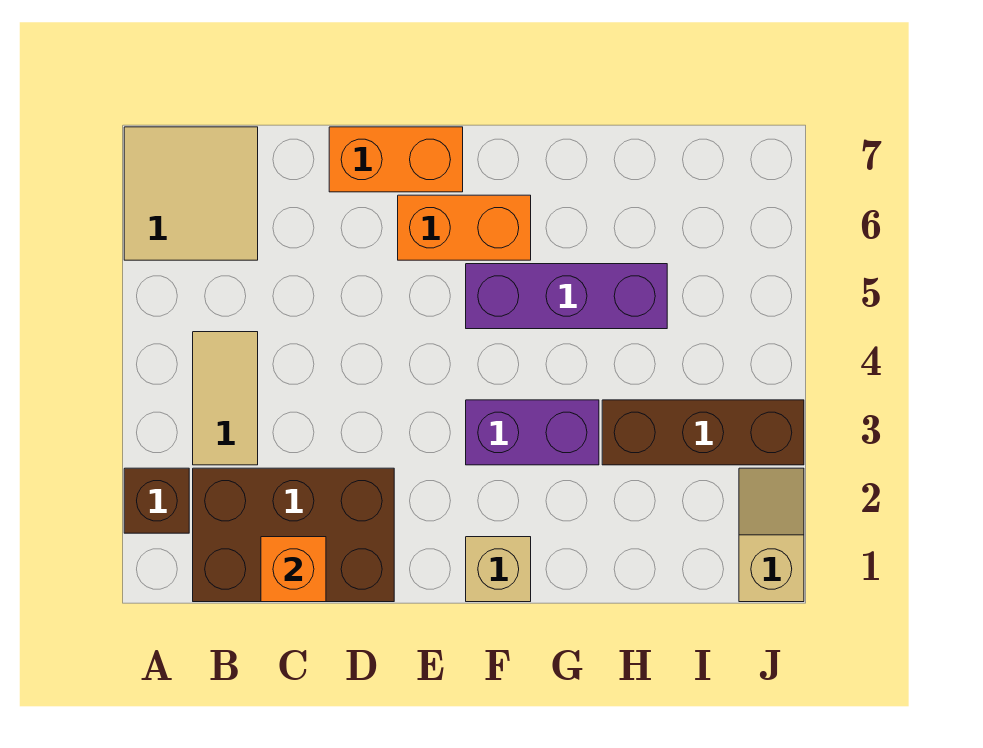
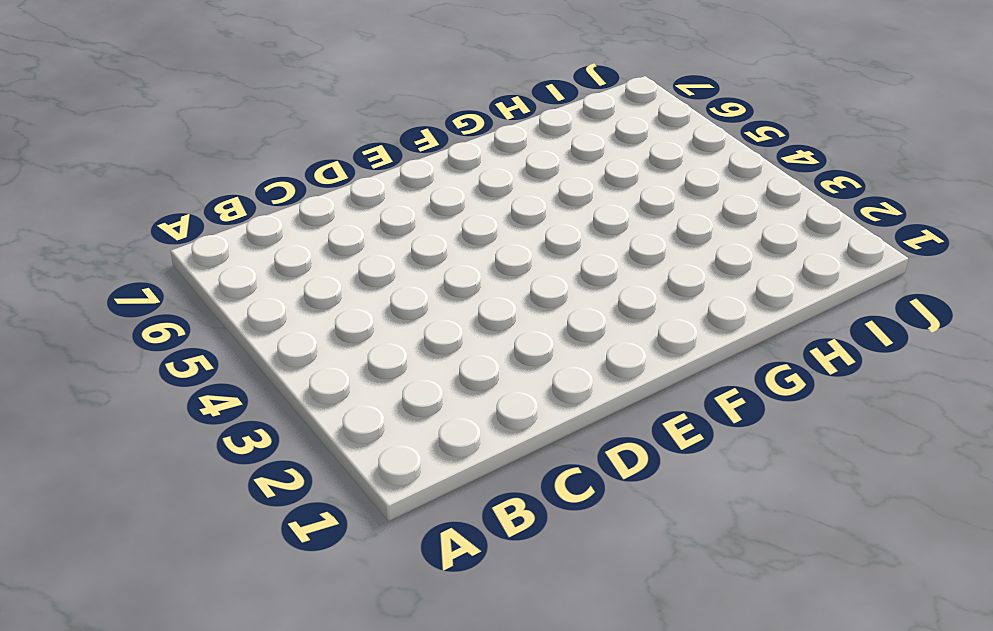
none -> brown 1x1 brick [124,468,189,533]
none -> tan 2x2 tile [124,127,258,260]
none -> brown 2x3 brick [193,468,394,602]

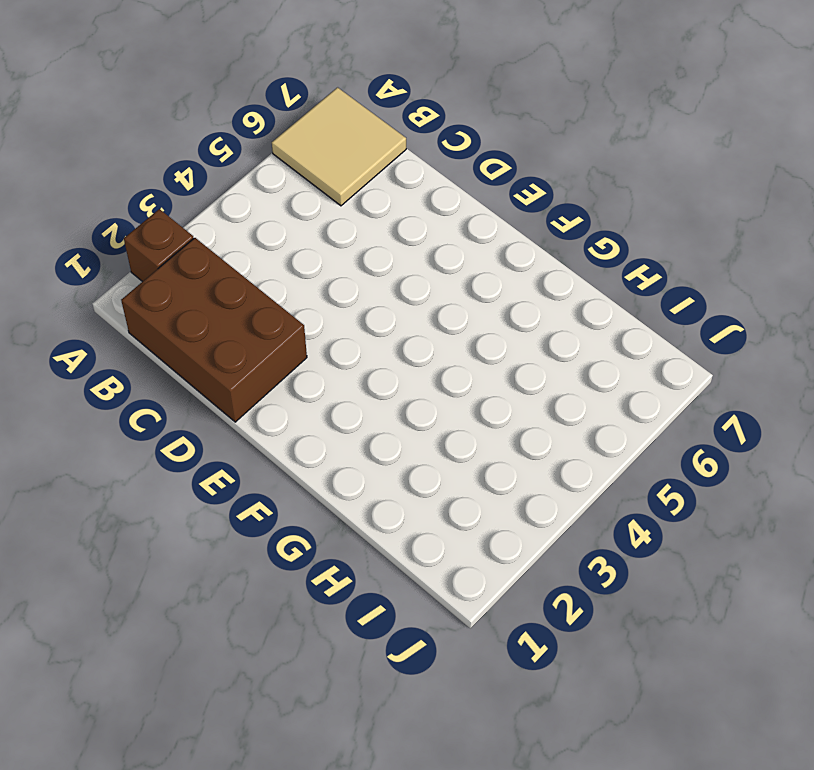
none -> tan 1x2 tile [193,332,258,465]
none -> orange 1x2 brick [329,127,463,192]
none -> orange 1x2 brick [398,195,531,260]

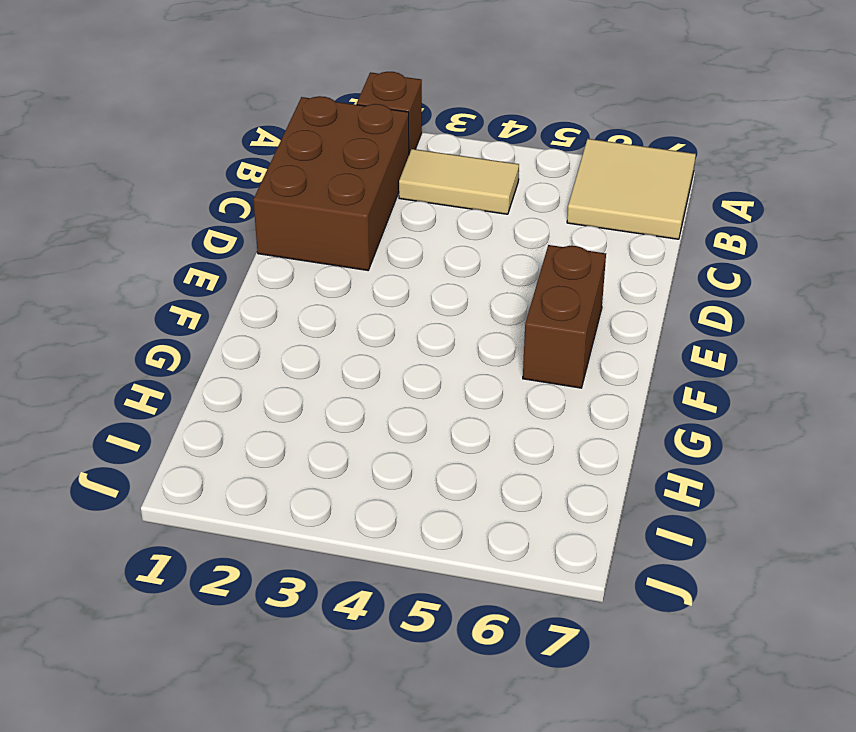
brown 1x2 brick [523,245,606,388] -> orange 1x2 brick [398,195,531,260]
none -> orange 1x2 brick [329,127,463,192]
none -> tan 1x1 brick [466,537,531,602]
none -> purple 1x2 brick [466,400,599,465]

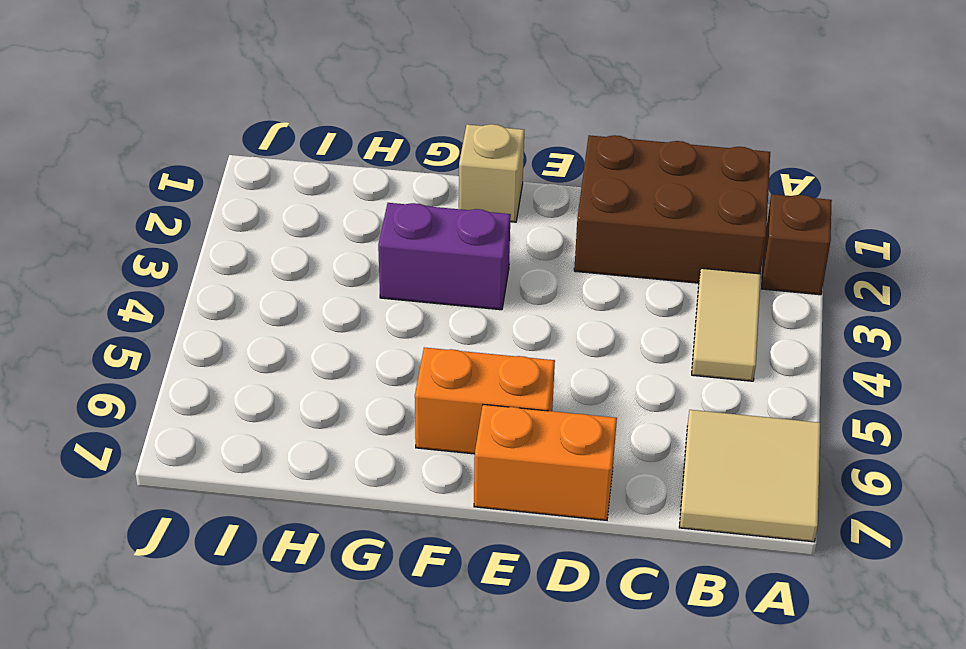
none -> purple 1x3 brick [466,264,667,329]
none -> brown 1x3 brick [602,400,804,465]
none -> tan 1x2 slope [739,468,804,602]

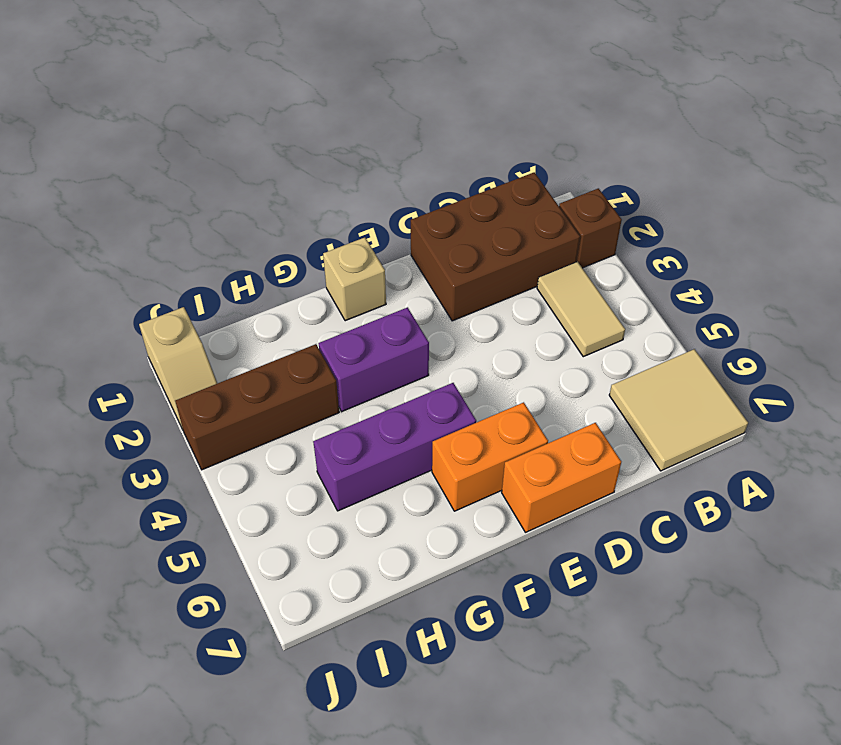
none -> orange 1x1 brick [261,537,326,602]

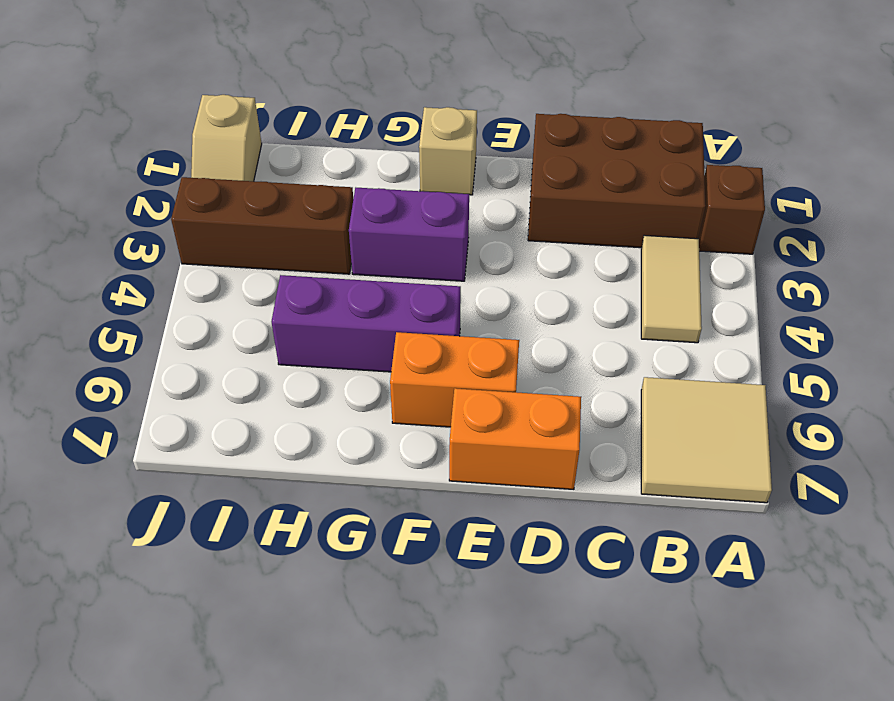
none -> orange 1x1 brick [261,537,326,602]

